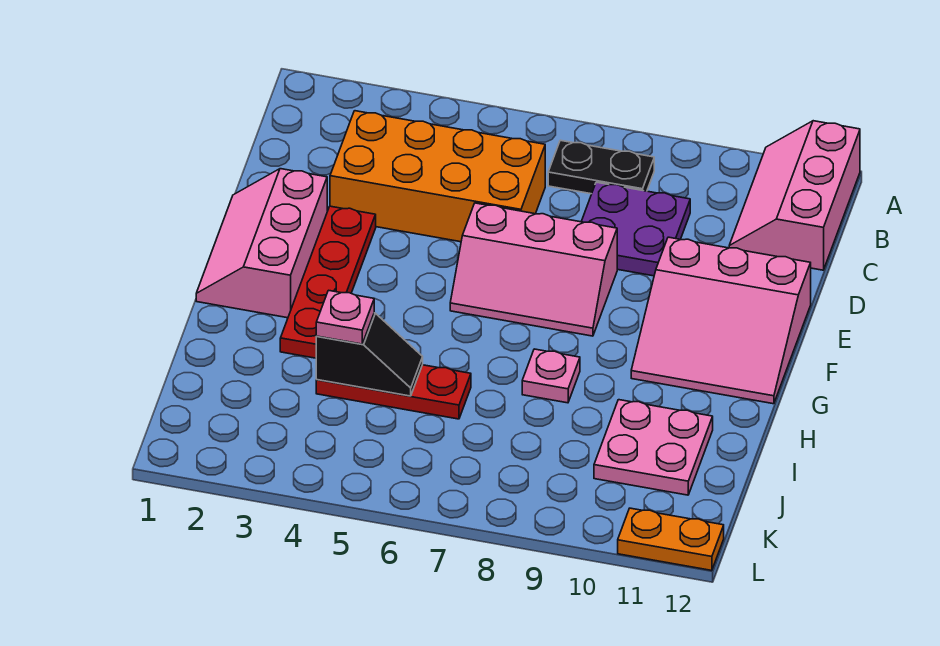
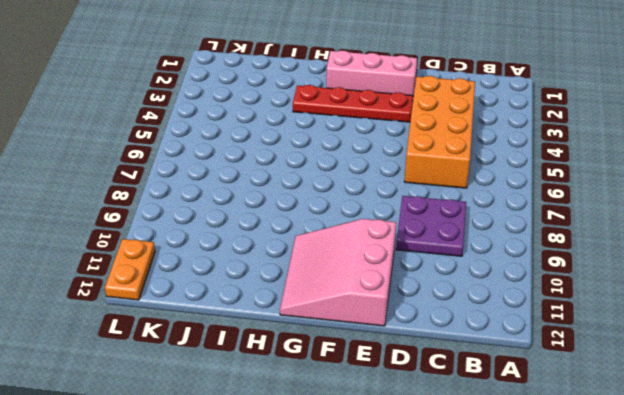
none -> pink 2x3 slope [729,121,860,270]
none -> black 1x2 plate [548,140,654,194]
none -> pink 2x3 slope [450,203,617,336]

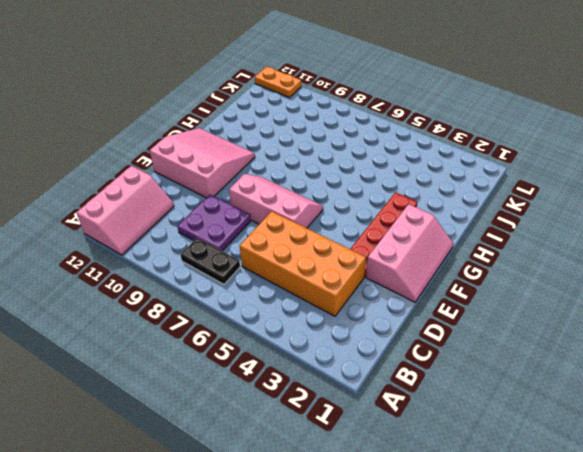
none -> pink 1x1 plate [522,349,580,403]
none -> red 1x3 plate [316,365,471,419]
none -> pink 2x2 plate [594,400,713,495]

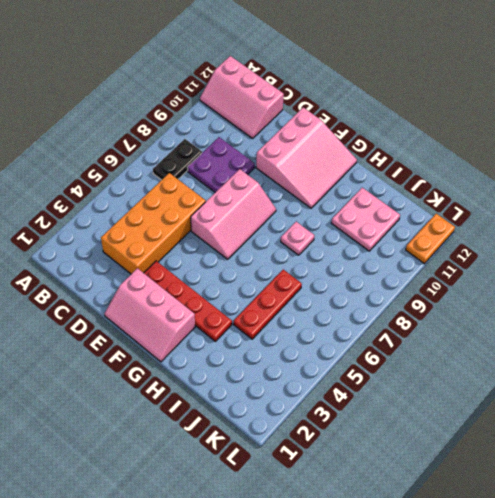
none -> black 1x2 slope [316,313,423,396]
none -> pink 1x1 plate [316,290,374,344]

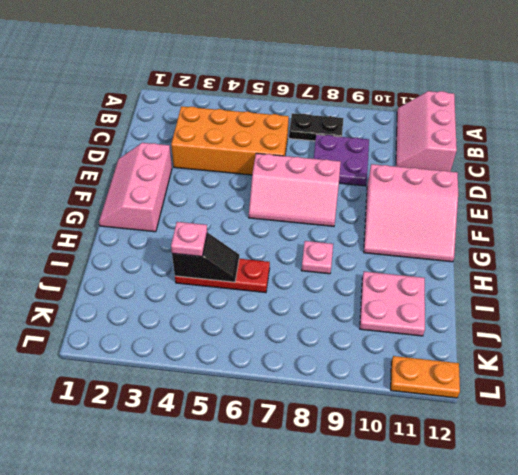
none -> red 1x4 plate [280,206,376,358]

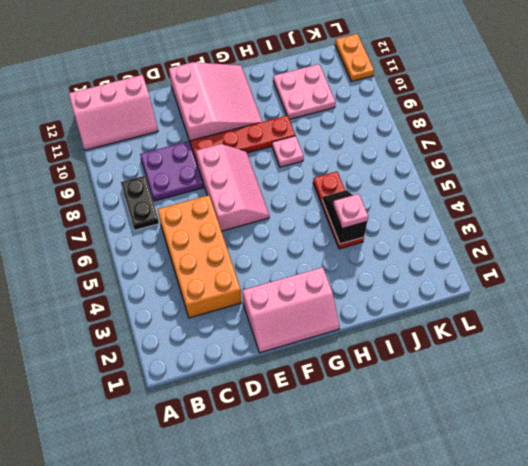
red 1x4 plate [190,116,295,165] -> red 1x4 plate moved to [280,206,376,358]

